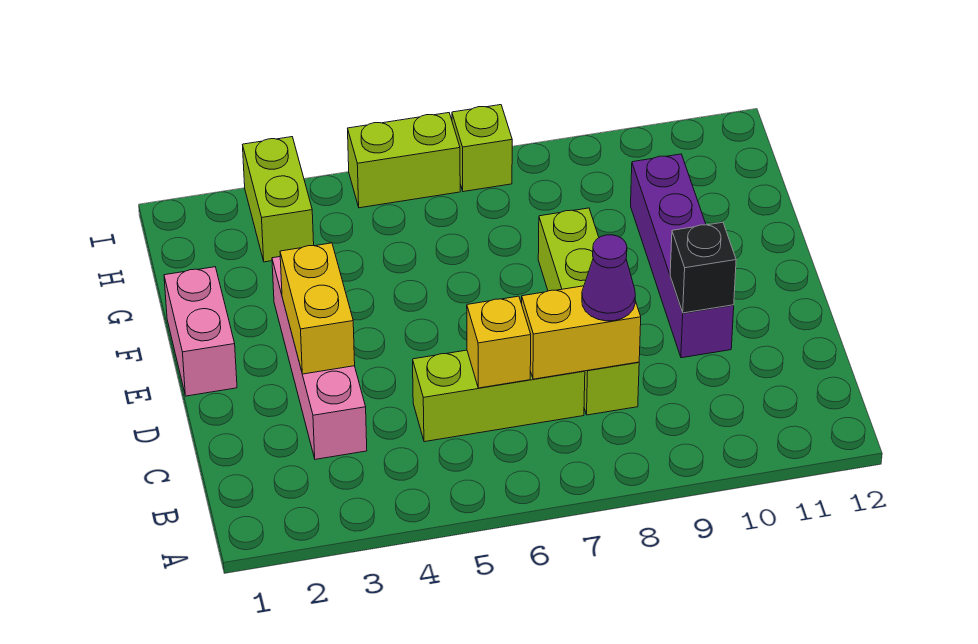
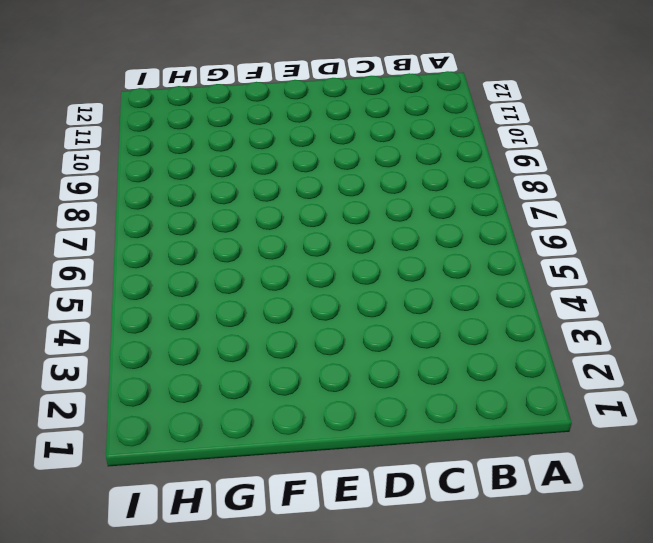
none -> pink 1x4 brick [272,257,367,459]
none -> lime 1x3 brick [413,350,585,442]
none -> lime 1x4 brick [538,208,639,415]

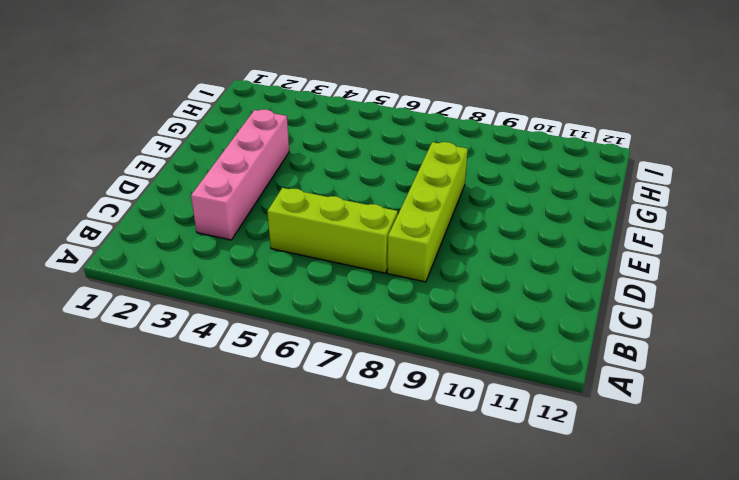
none -> purple 1x4 brick [631,154,734,358]
none -> pink 1x2 brick [164,267,237,396]
none -> lime 1x2 brick [243,137,314,262]

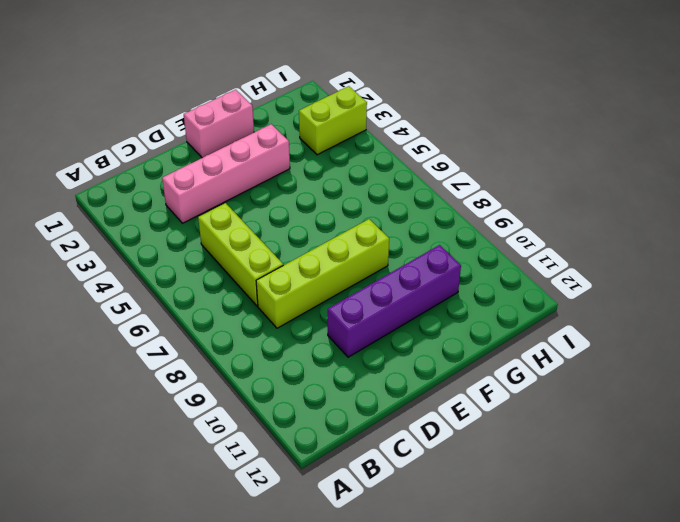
none -> lime 1x2 brick [348,113,460,208]
none -> lime 1x1 brick [452,105,512,192]
none -> yellow 1x1 brick [467,296,531,388]

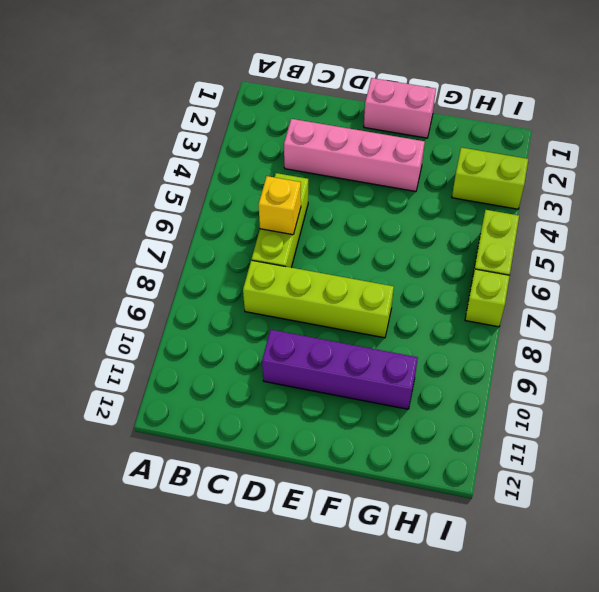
none -> yellow 1x2 brick [521,286,641,379]
none -> yellow 1x2 brick [280,243,355,374]
none -> black 1x1 brick [670,222,736,313]

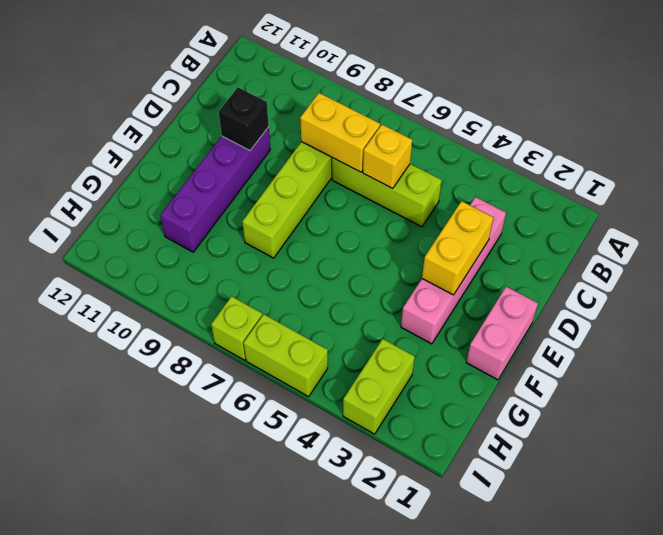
none -> purple 1x1 cone [582,235,635,321]

